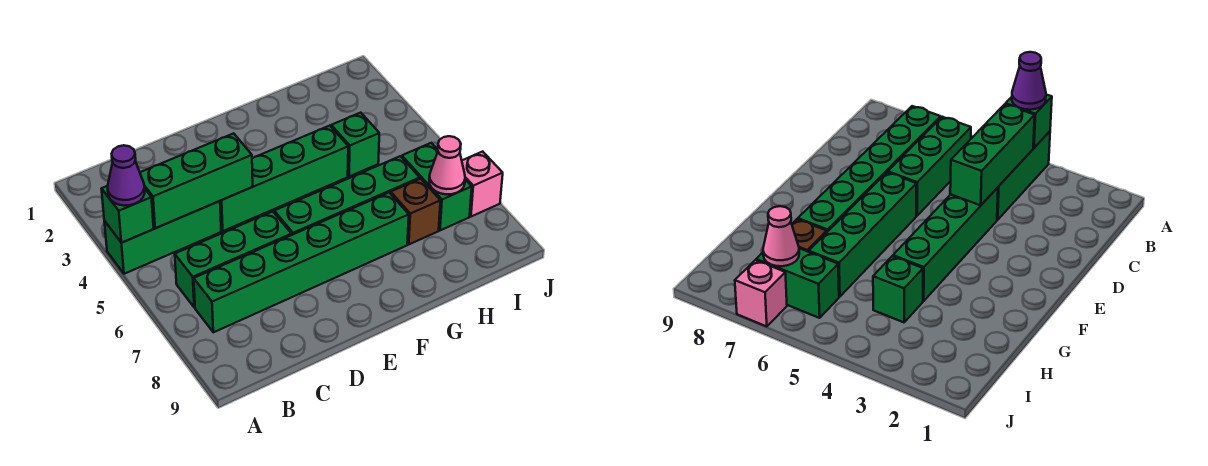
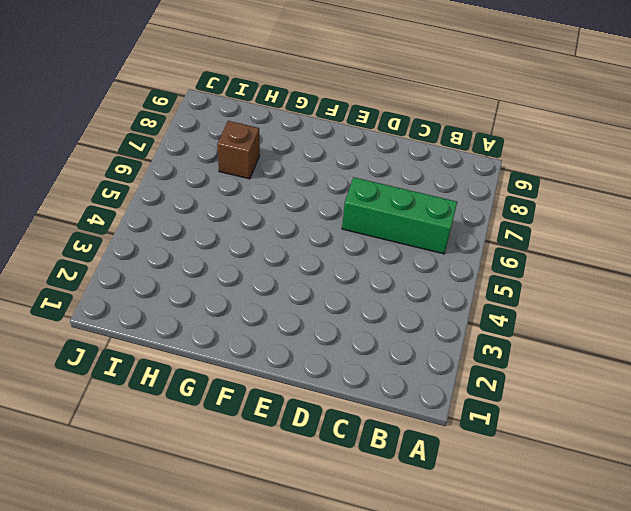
none -> green 1x3 brick [104,201,221,274]
none -> green 1x6 brick [194,193,409,332]
none -> green 1x4 brick [220,126,348,231]

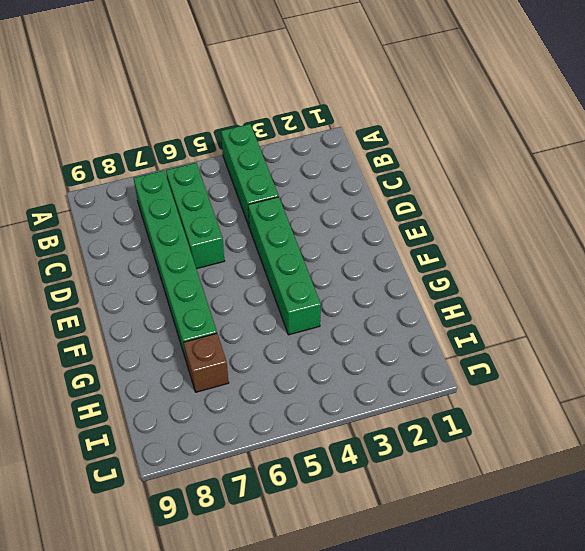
none -> green 1x4 brick [274,156,420,235]
none -> green 1x1 brick [331,113,379,176]
none -> green 1x2 brick [402,143,472,230]

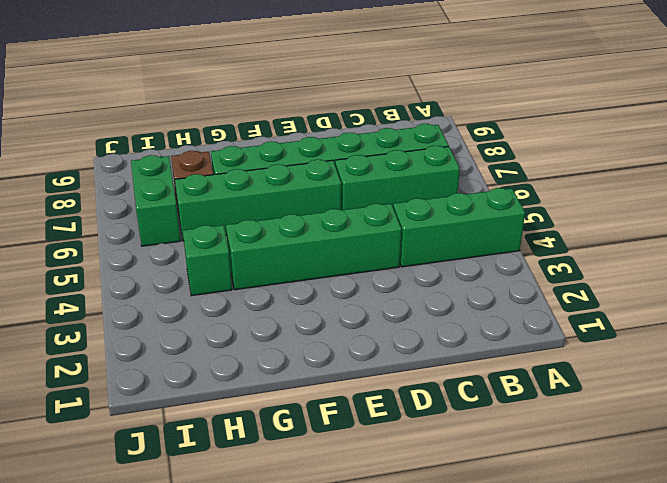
none -> pink 1x1 brick [462,151,503,217]
none -> green 1x1 brick [102,186,154,243]
none -> green 1x3 brick [140,133,253,228]

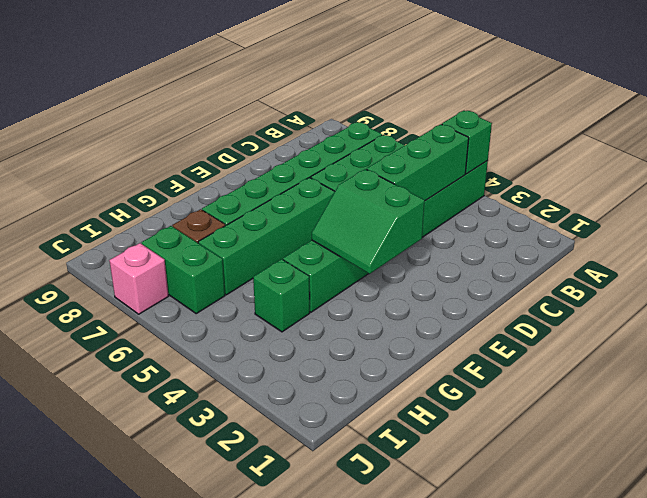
green 2x2 slope [312,169,425,274] -> none
none -> pink 1x1 cone [429,136,465,194]
none -> purple 1x1 cone [108,145,145,206]

